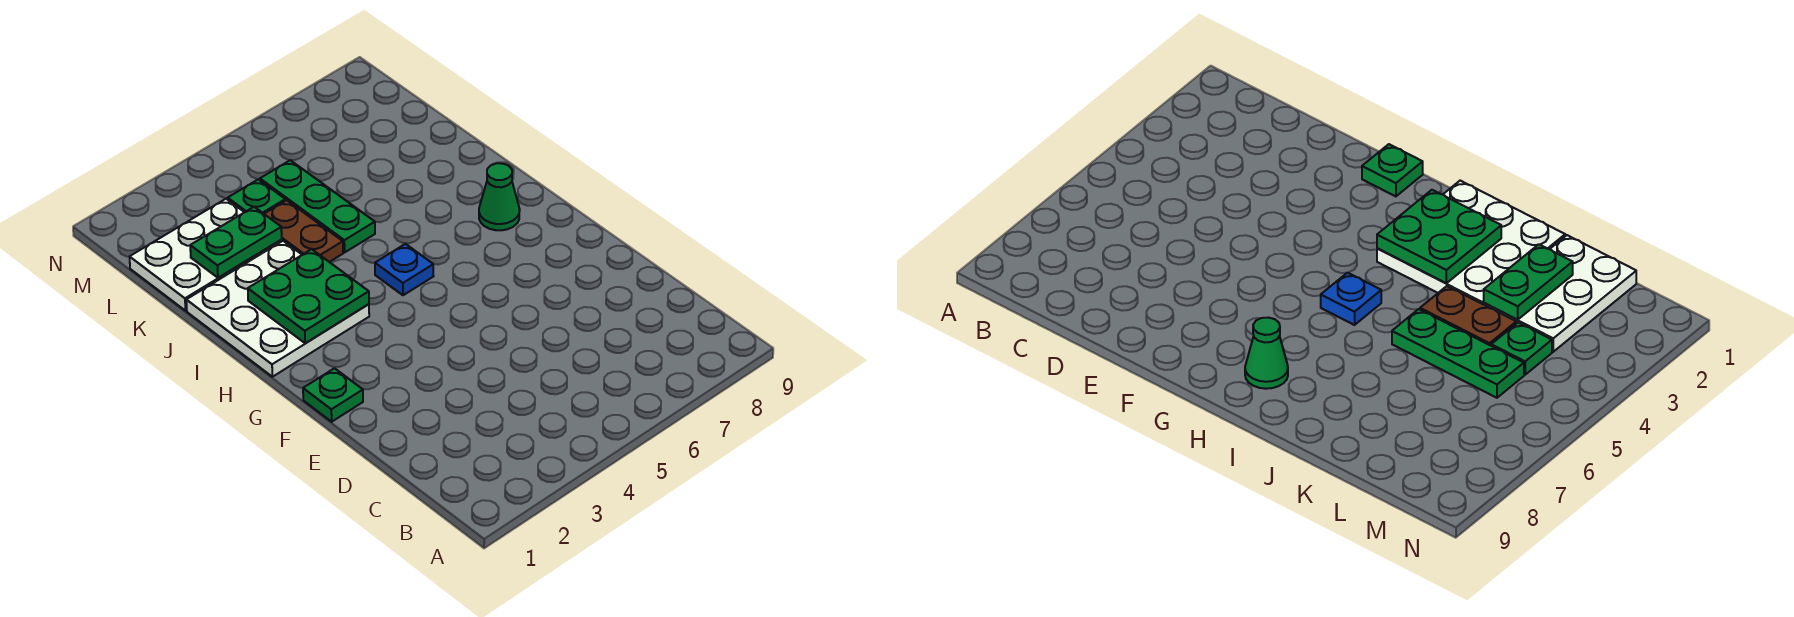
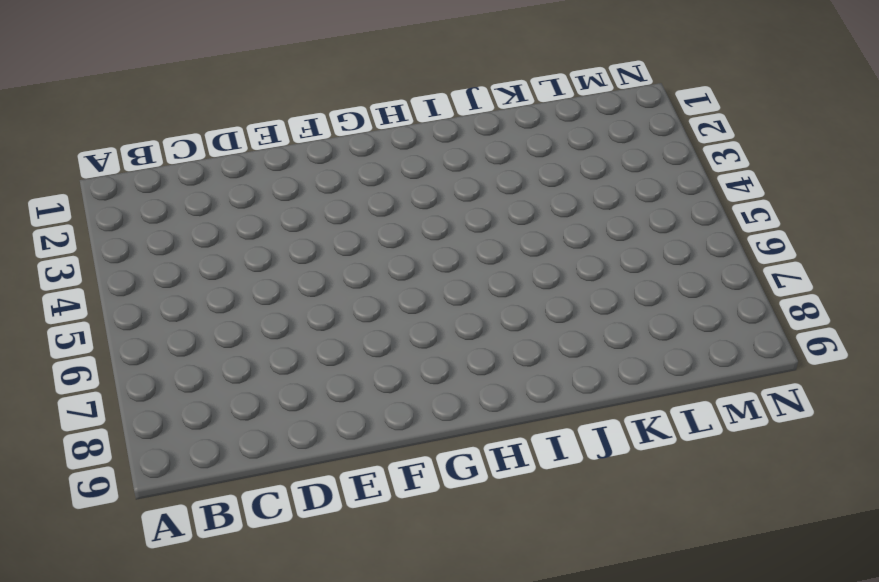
none -> green 1x1 plate [303,368,363,422]
none -> white 3x3 plate [186,241,369,377]

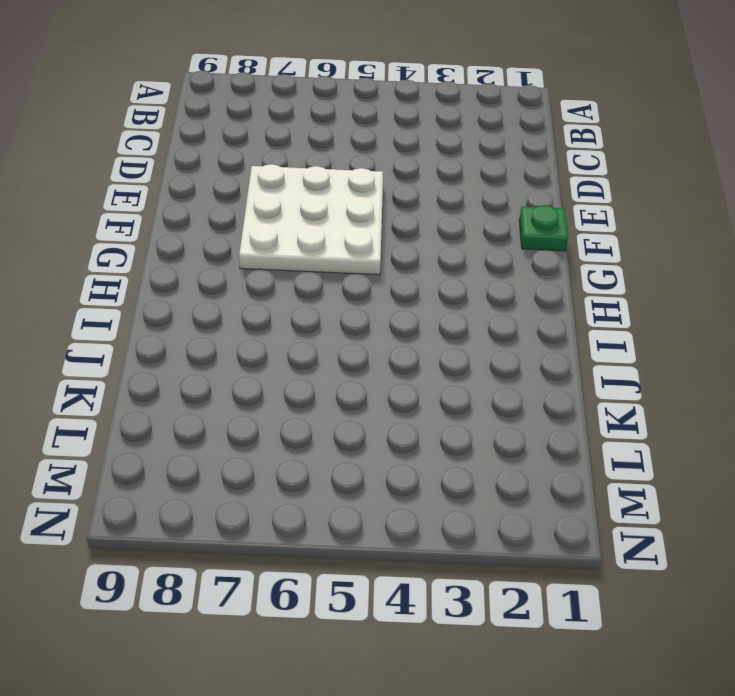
white 3x3 plate [239,164,383,275] -> white 3x3 plate moved to [186,241,369,377]
none -> blue 1x1 plate [375,244,433,295]
none -> green 1x1 cone [479,163,520,230]

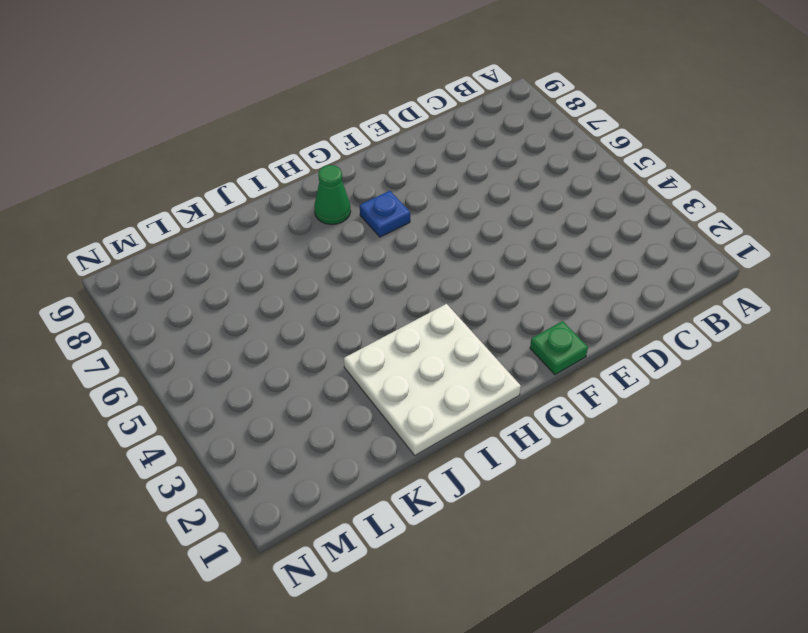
blue 1x1 plate [360,191,410,237] -> blue 1x1 plate moved to [375,244,433,295]
none -> brown 1x2 plate [264,200,343,262]
none -> green 1x3 plate [260,160,375,252]

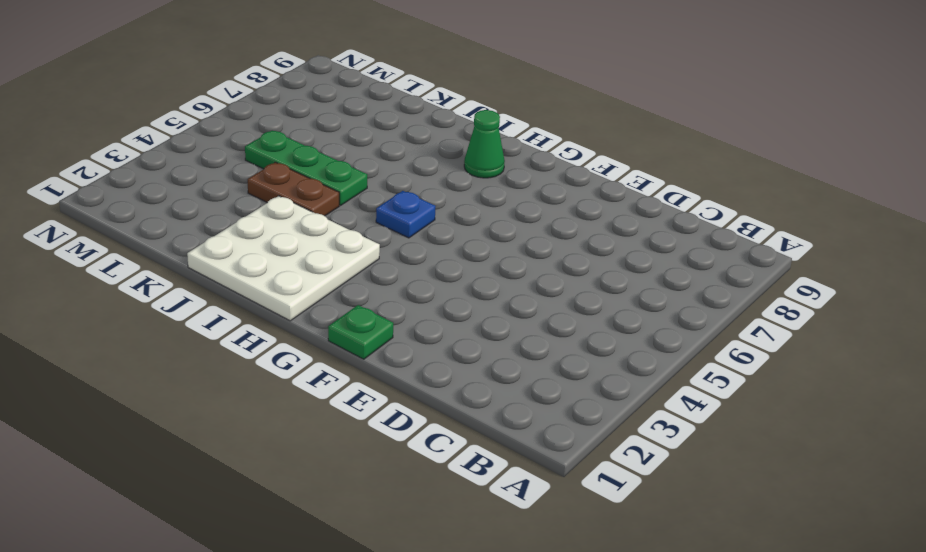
none -> white 2x3 plate [130,199,282,311]
none -> green 1x1 plate [228,179,285,214]

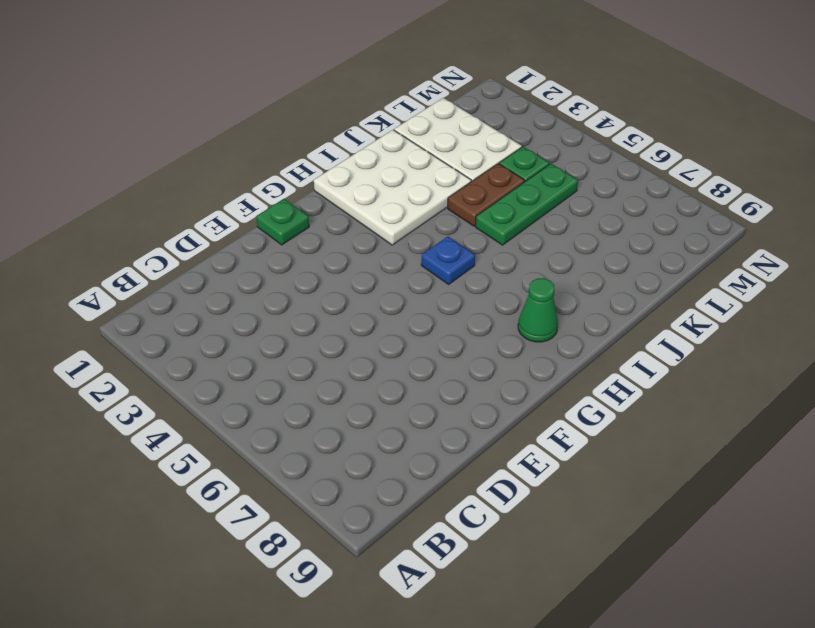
none -> green 2x2 plate [248,249,369,343]
none -> green 1x2 plate [190,207,282,278]

